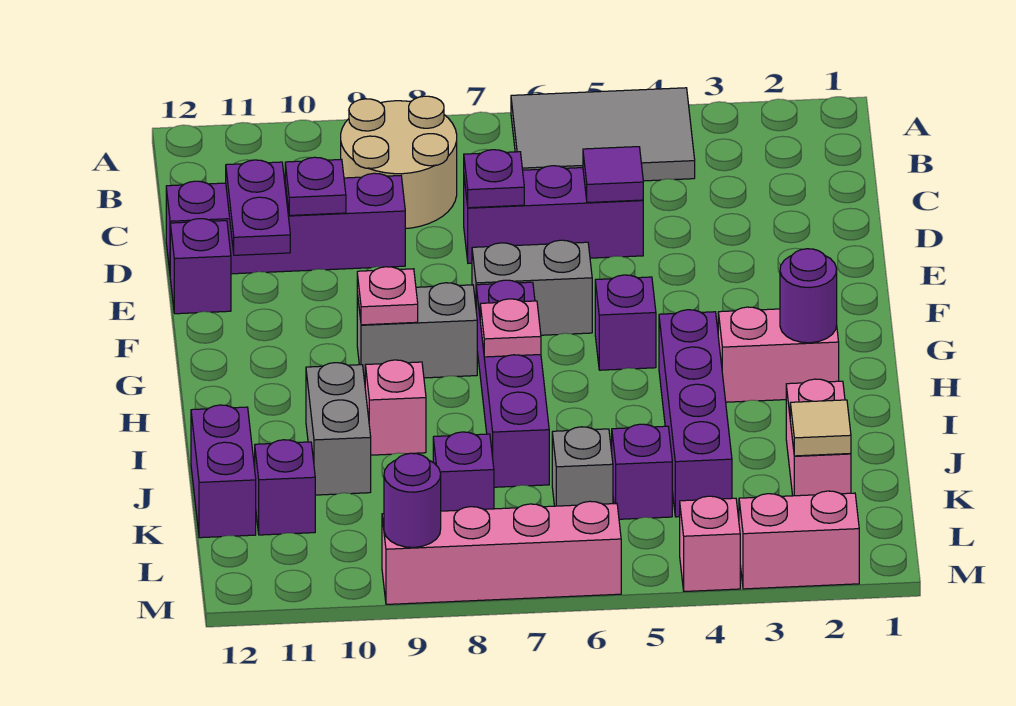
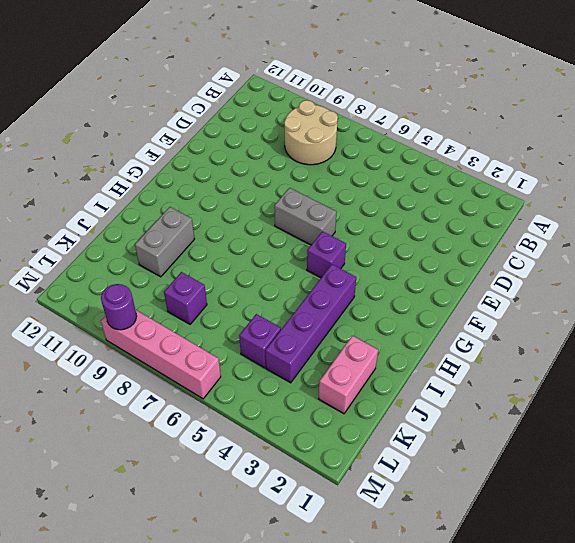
none -> grey 2x3 tile [511,88,695,181]
none -> purple 1x3 brick [464,166,643,263]
none -> purple 1x4 brick [166,173,405,274]
none -> purple 1x1 brick [170,219,231,314]

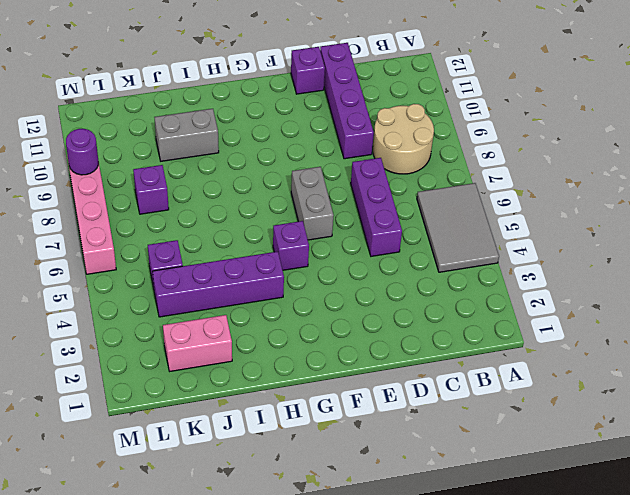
none -> purple 1x4 brick [476,280,549,487]
none -> grey 1x2 brick [357,283,477,380]
none -> pink 1x2 brick [718,307,839,402]
none -> pink 1x1 brick [365,360,426,455]

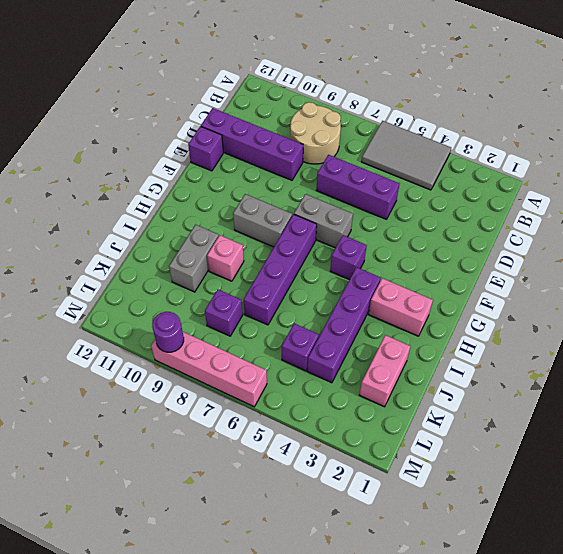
none -> purple 1x2 brick [191,405,256,538]
none -> grey 1x1 brick [552,427,613,506]
none -> purple 1x1 brick [255,440,315,535]
none -> pink 1x2 brick [739,491,859,589]

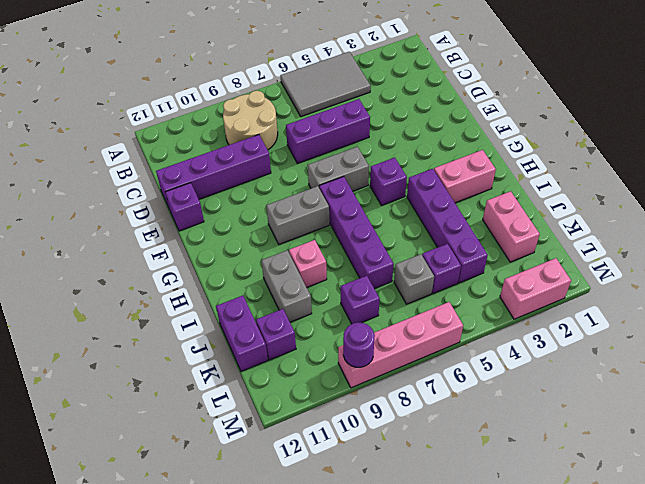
none -> pink 1x1 brick [680,496,740,591]
none -> purple 1x1 tile [583,147,643,203]
none -> purple 1x1 plate [464,150,524,208]
none -> purple 1x1 plate [285,157,346,215]

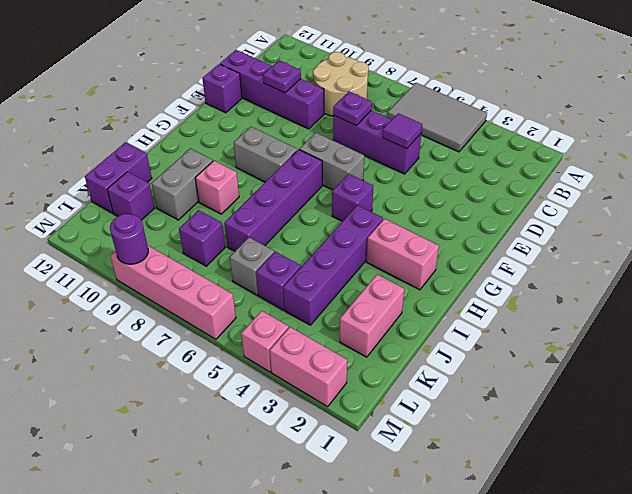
none -> purple 1x2 plate [226,160,290,255]
none -> pink 1x1 plate [357,267,418,325]
none -> purple 1x1 round brick [780,249,837,343]
none -> pink 1x1 plate [480,299,541,357]

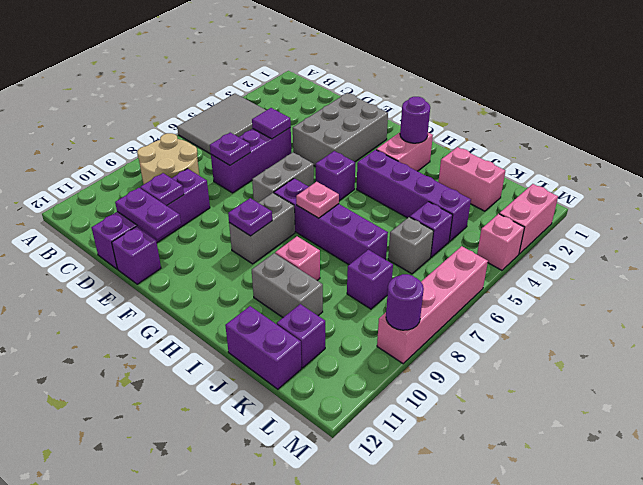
grey 2x3 brick [293,93,388,167] -> none
purple 1x1 plate [228,198,272,236] -> pink 1x1 plate [357,267,418,325]
none -> tan 1x1 tile [790,400,851,456]

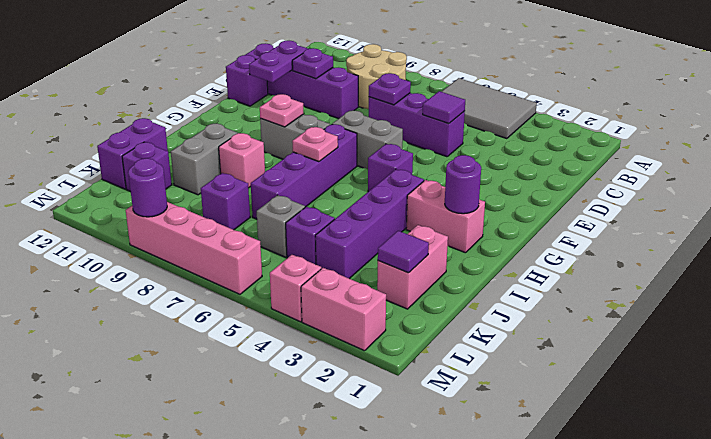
purple 1x1 tile [378,231,429,273] -> tan 1x1 tile [790,400,851,456]

